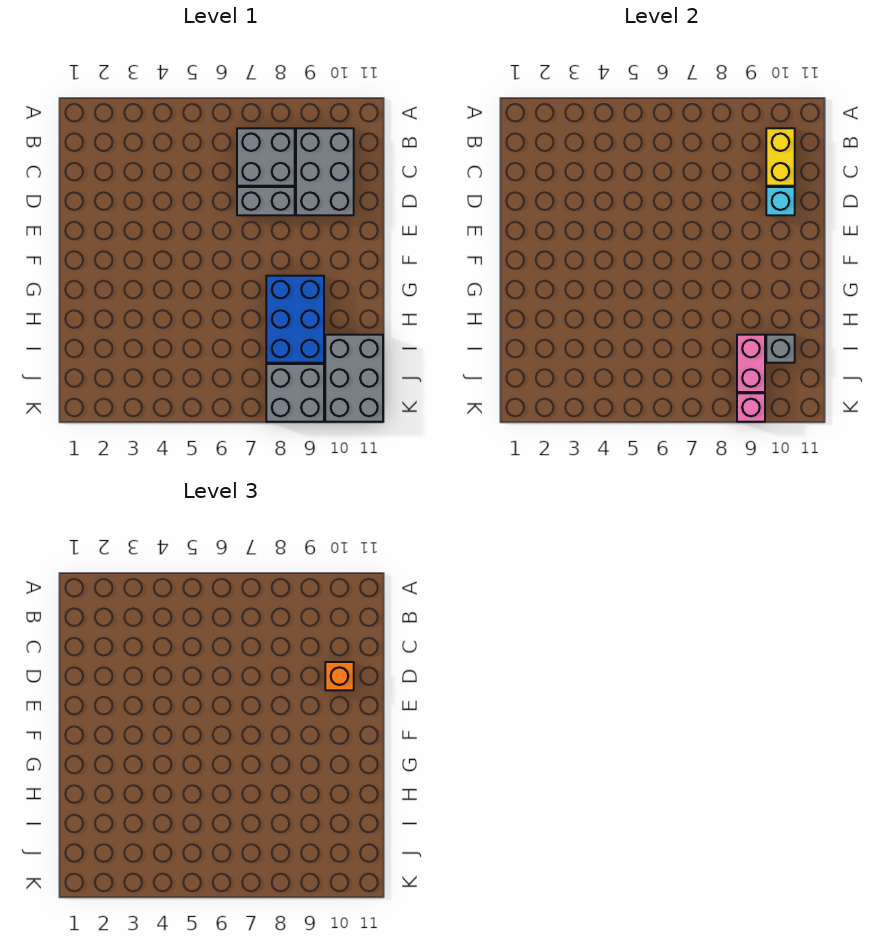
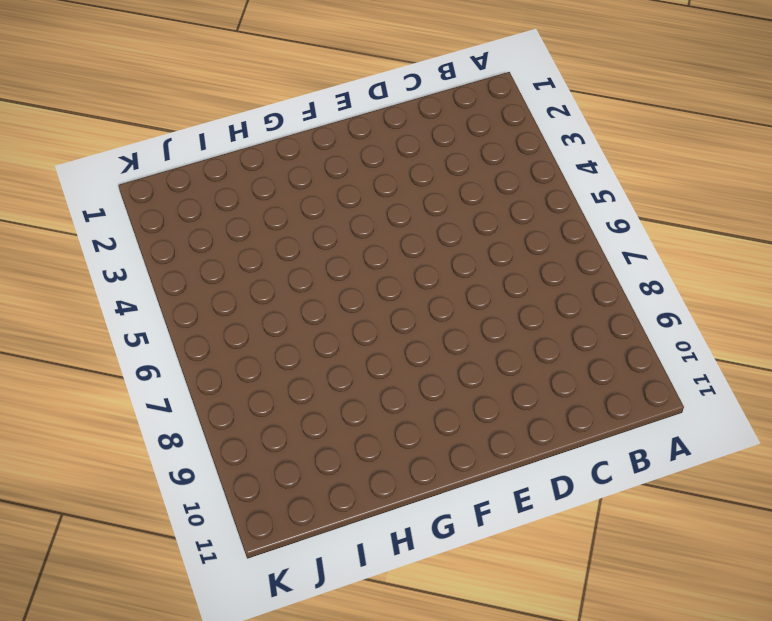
none -> grey 2x2 brick [237,128,295,186]
none -> grey 2x3 brick [296,128,354,215]
none -> grey 1x2 brick [237,187,295,215]

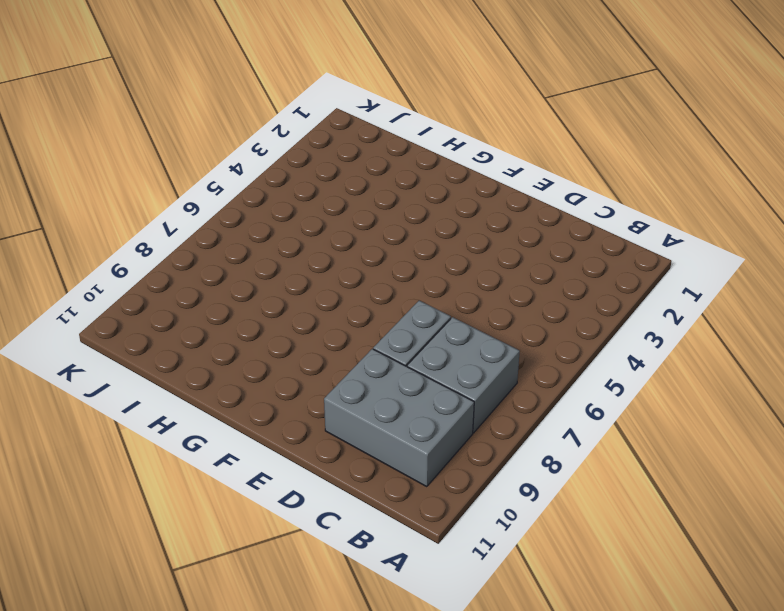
none -> blue 2x3 brick [266,276,324,363]
none -> grey 2x3 brick [325,335,383,422]
none -> grey 2x2 brick [266,364,324,422]

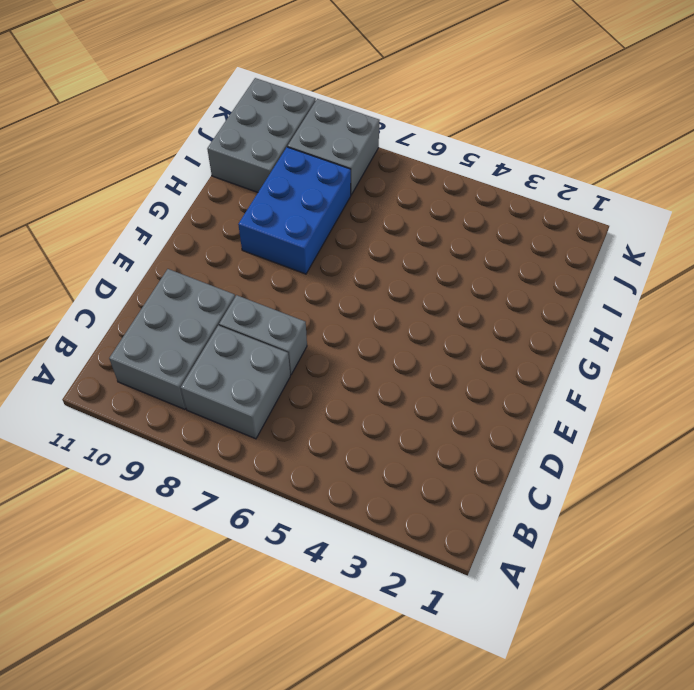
none -> yellow 1x2 brick [766,128,795,186]
none -> cyan 1x1 brick [766,187,795,215]
none -> pink 1x2 brick [737,335,765,392]

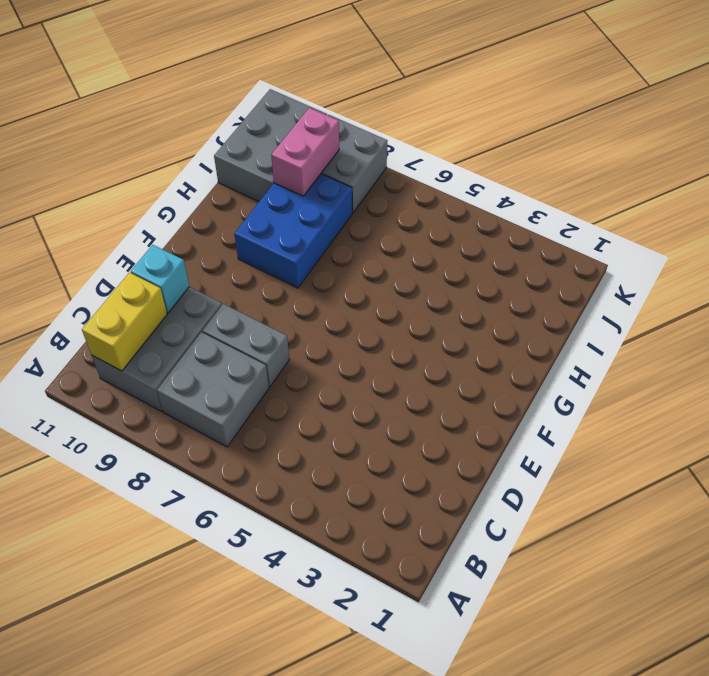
none -> grey 1x1 brick [766,335,795,363]
none -> pink 1x1 brick [737,393,765,422]
none -> orange 1x1 brick [325,662,354,690]

